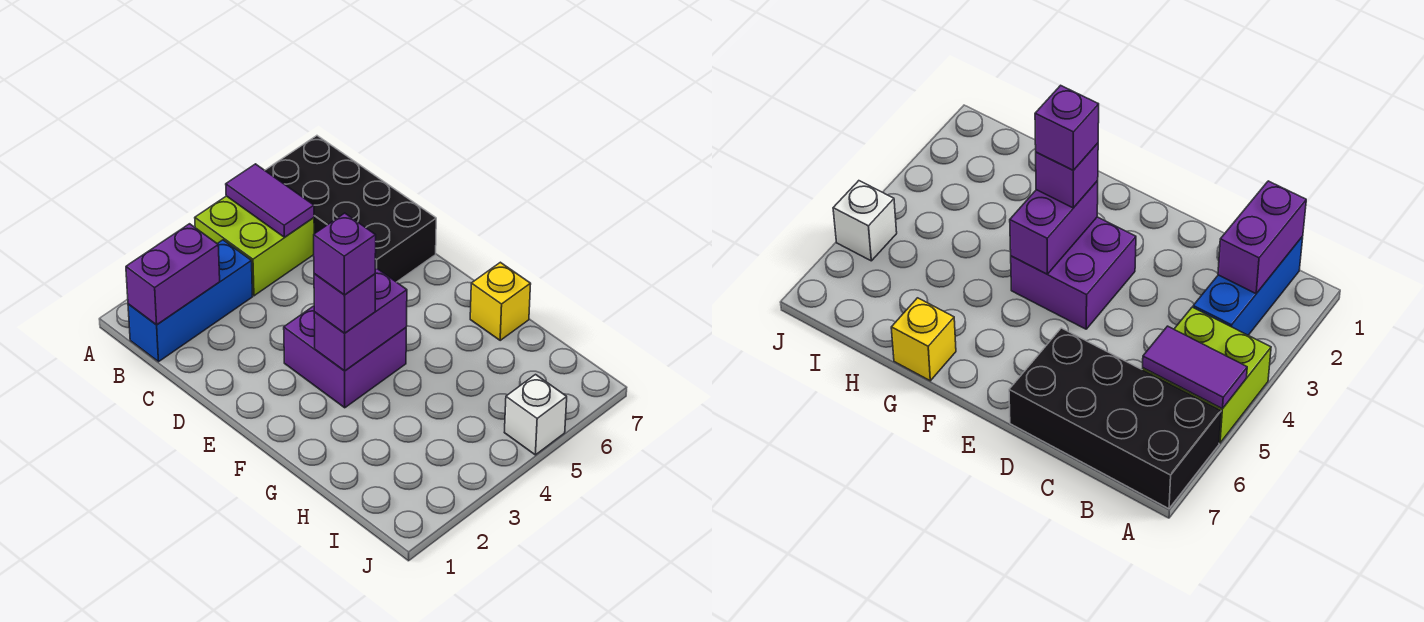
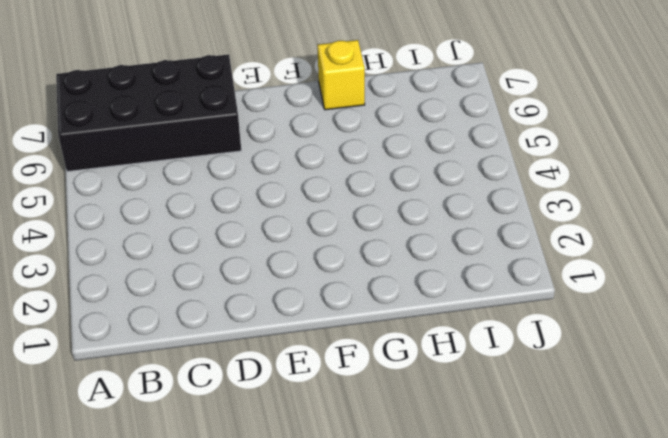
none -> lime 2x2 brick [195,196,314,296]
none -> blue 1x3 brick [128,240,253,362]

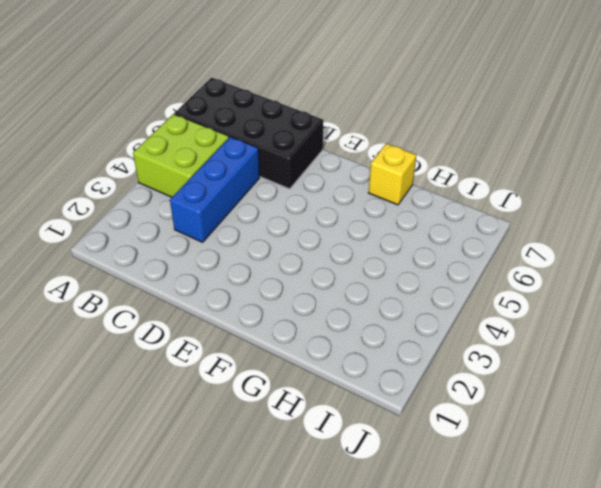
blue 1x3 brick [170,137,260,242] -> blue 1x3 brick moved to [128,240,253,362]
none -> purple 2x2 brick [284,306,406,408]
none -> white 1x1 brick [504,375,567,455]

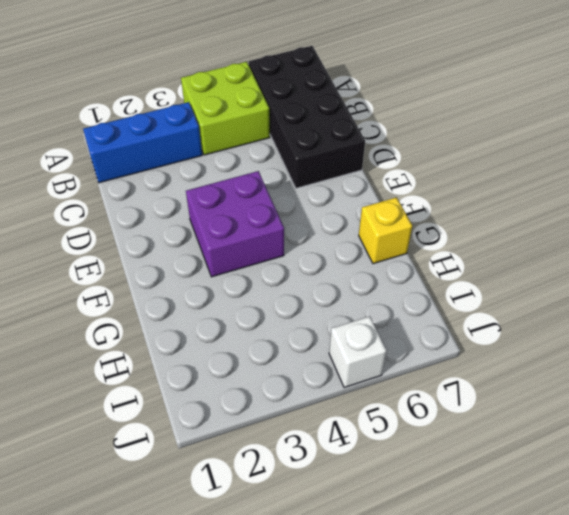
none -> purple 1x2 tile [226,164,314,237]
none -> purple 1x2 brick [126,224,220,325]

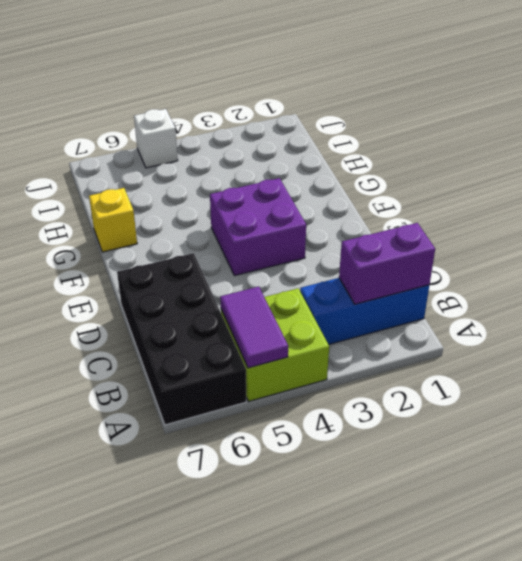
none -> purple 1x2 brick [314,268,407,371]
none -> purple 1x1 brick [314,274,375,333]

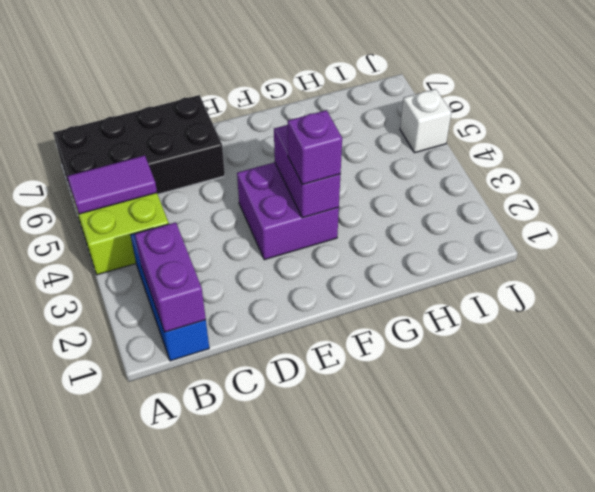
none -> yellow 1x1 brick [470,262,531,340]
none -> purple 1x1 brick [314,213,376,295]

